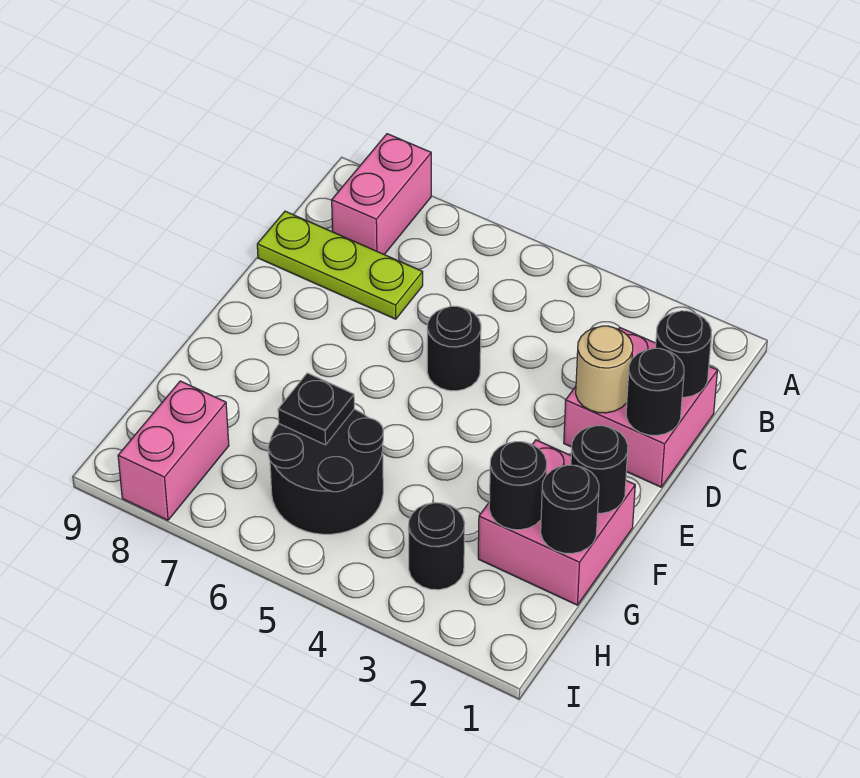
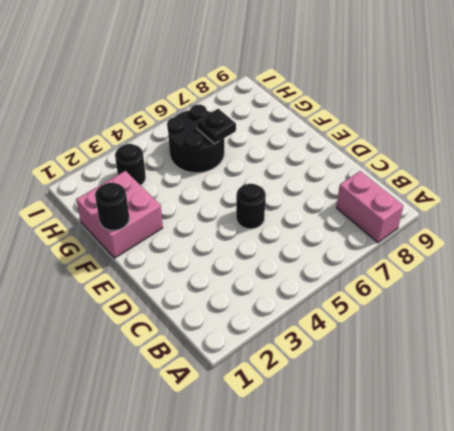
none -> pink 2x2 brick [564,328,717,487]
none -> lime 1x3 plate [257,211,423,319]
none -> pink 1x2 brick [118,381,229,520]

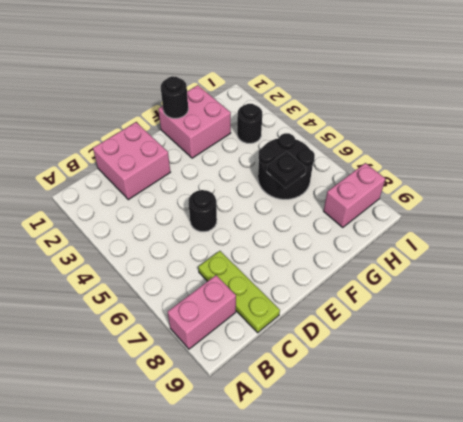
none -> black 1x1 round brick [656,311,712,397]
none -> black 1x1 round brick [626,348,684,435]
none -> tan 1x1 round brick [576,326,633,413]

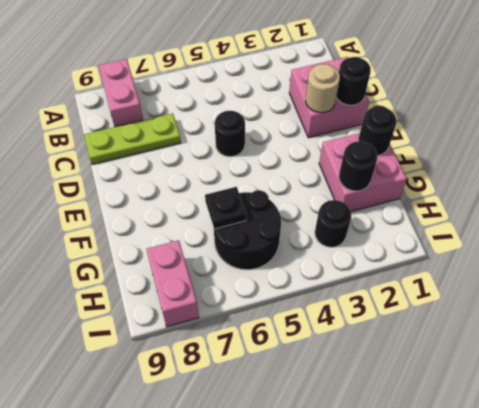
none -> black 1x1 round brick [656,311,712,397]
none -> black 1x1 round brick [541,465,599,554]

